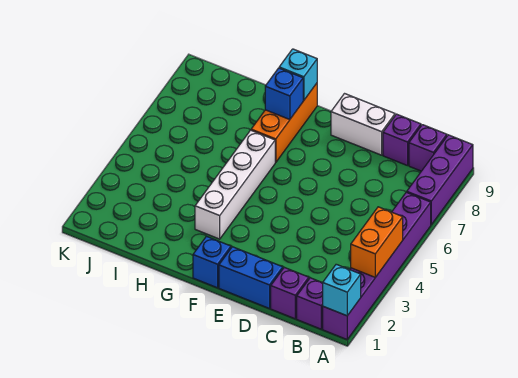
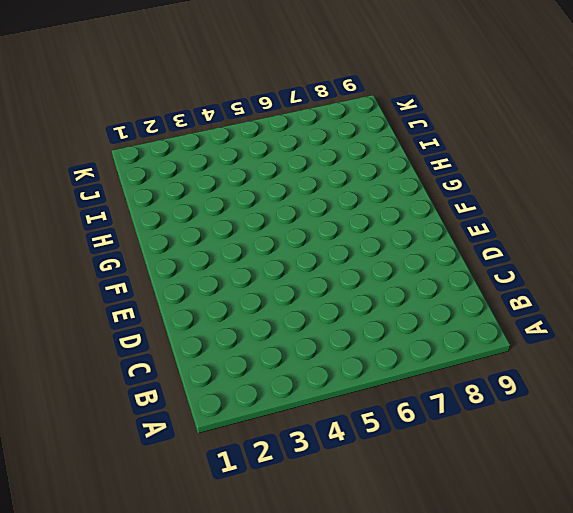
none -> purple 1x6 brick [323,192,431,339]
none -> purple 1x3 brick [407,135,473,224]
none -> purple 1x1 brick [297,278,323,329]

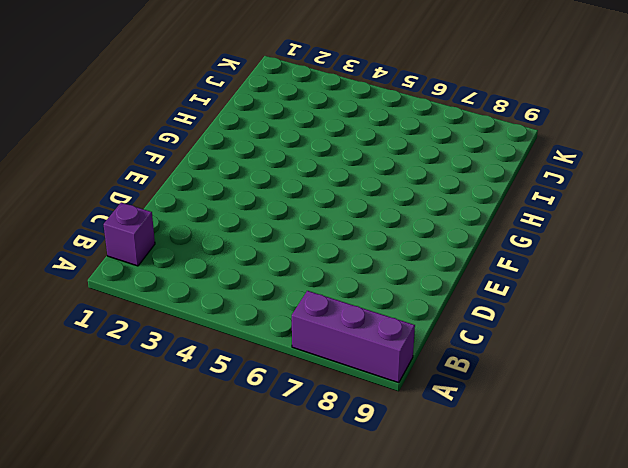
none -> purple 1x6 brick [323,192,431,339]
none -> purple 1x1 brick [409,125,447,171]
none -> purple 1x1 brick [271,267,309,319]

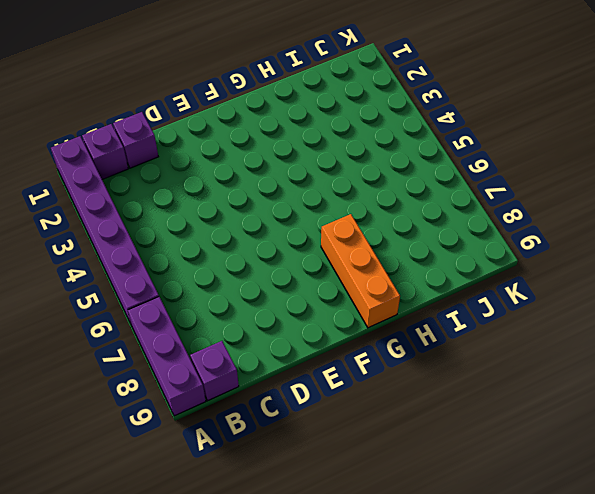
none -> purple 1x1 brick [383,114,421,166]
none -> blue 1x2 brick [219,247,283,309]
none -> white 1x2 brick [331,94,395,155]

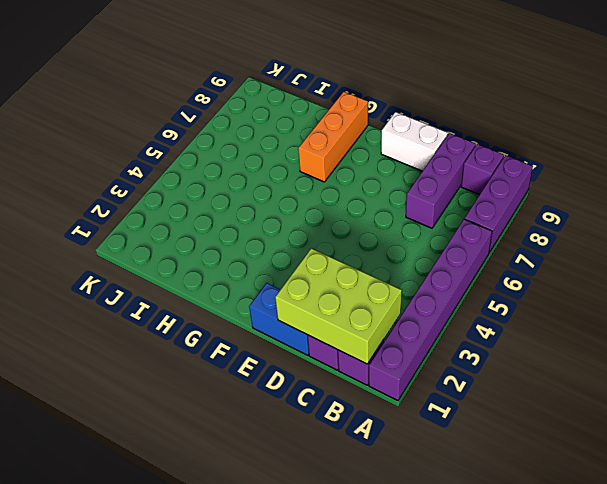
lime 2x3 brick [275,248,402,364] -> none
purple 1x3 brick [406,133,476,228] -> purple 1x1 brick [383,114,421,166]
none -> blue 1x1 brick [193,236,231,288]
none -> white 1x4 brick [195,130,275,239]
none -> cyan 1x1 brick [323,264,361,316]

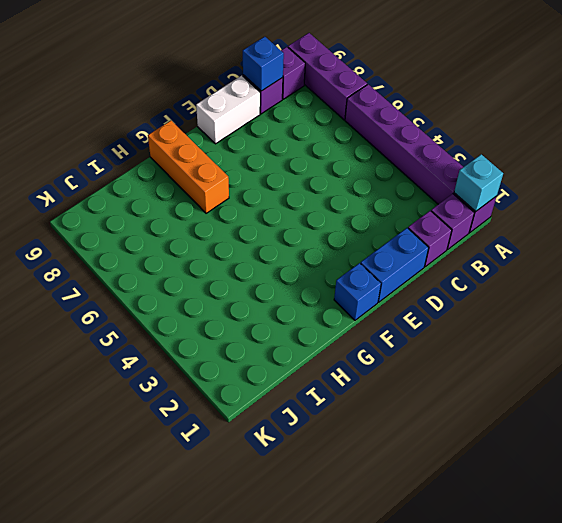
blue 1x1 brick [243,37,284,91] -> blue 1x1 brick moved to [265,68,303,120]
none -> white 1x4 brick [195,130,275,239]
none -> orange 1x2 brick [351,207,403,277]
none -> cyan 1x1 brick [279,49,317,100]

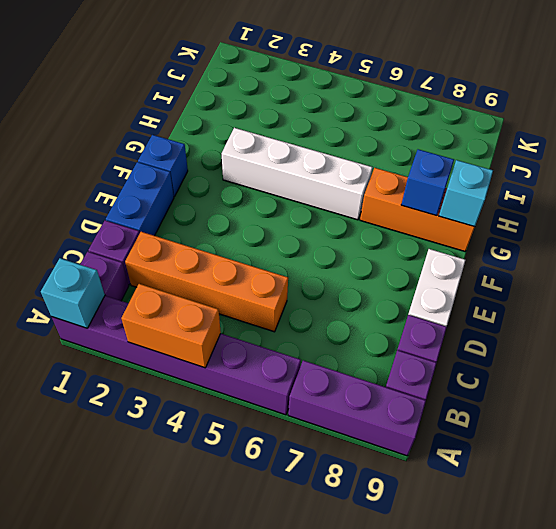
orange 1x4 brick [125,232,288,332] -> none

